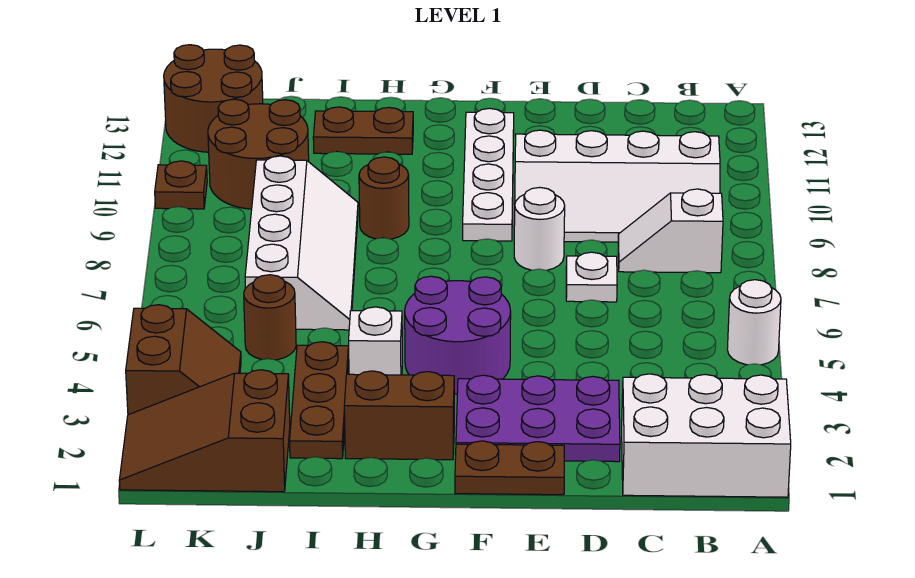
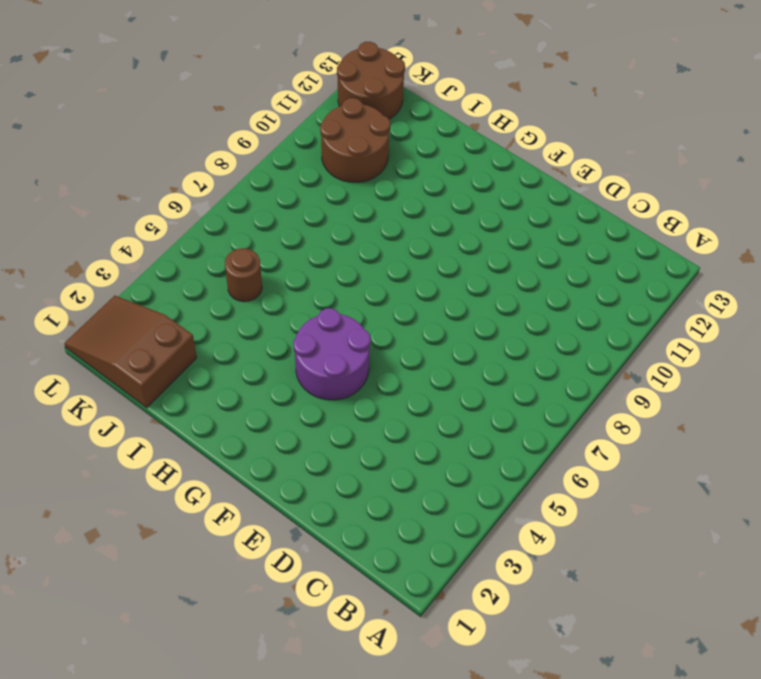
none -> white 2x3 brick [622,374,791,497]
none -> white 1x1 round brick [727,280,781,365]
none -> white 1x2 slope [618,189,723,273]

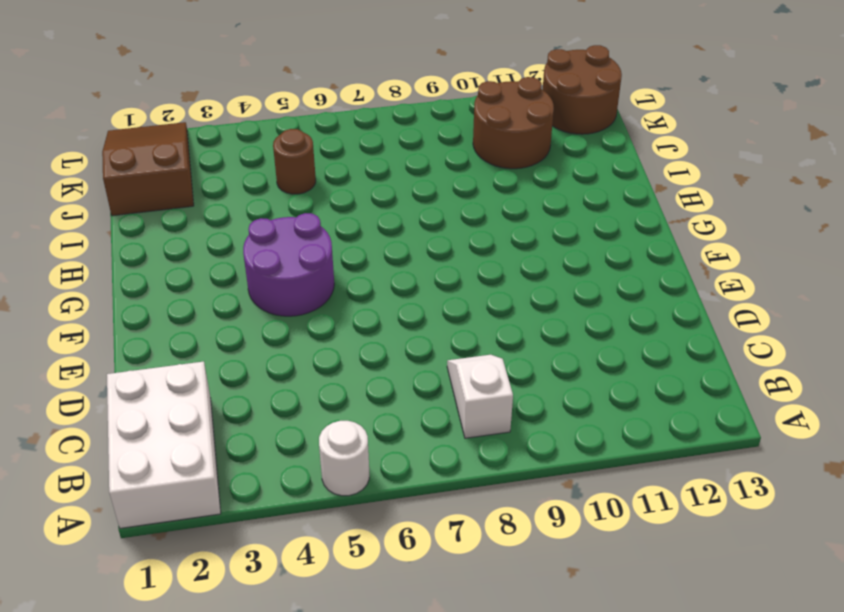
none -> white 2x4 slope [515,130,720,242]
none -> purple 2x3 plate [456,375,620,462]
none -> white 1x1 plate [566,252,617,302]

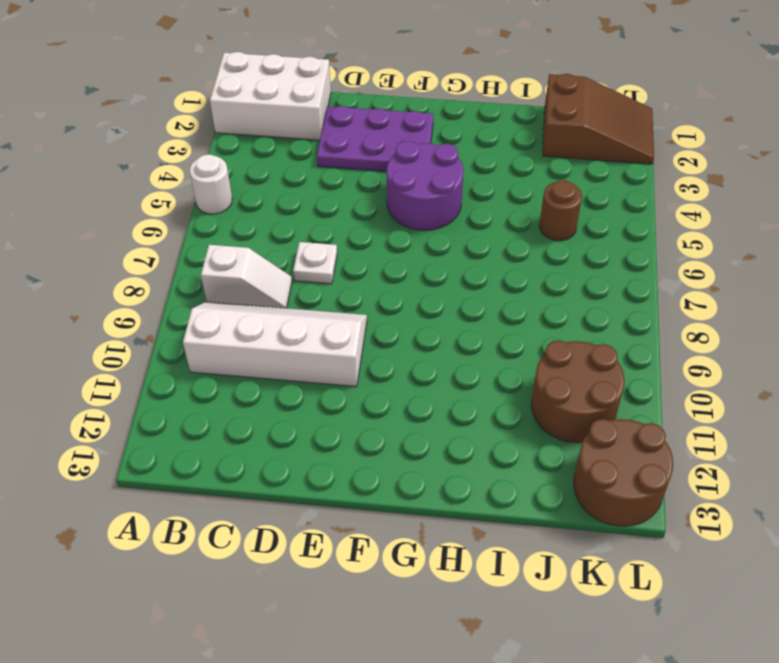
none -> brown 1x2 plate [455,441,564,495]
none -> white 1x1 round brick [514,187,565,270]
none -> white 1x4 plate [463,108,514,241]

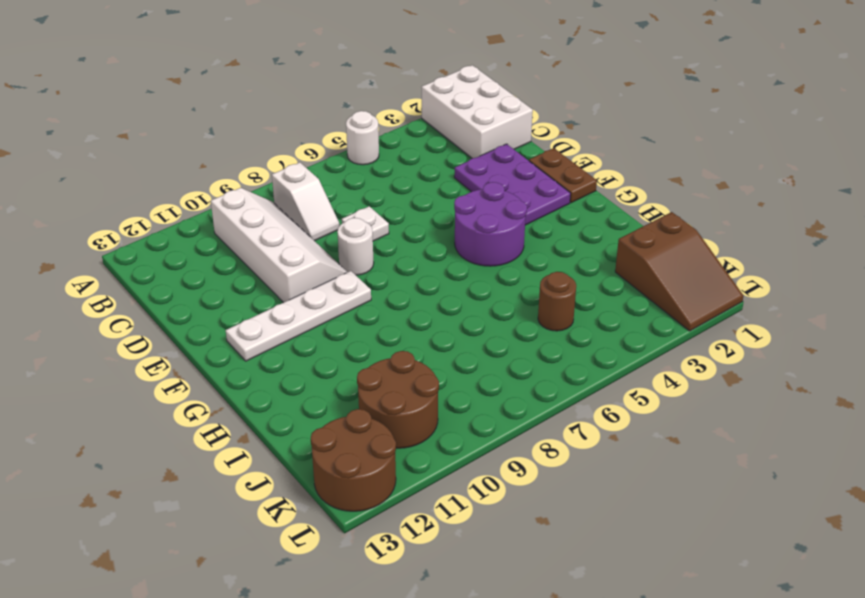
none -> brown 1x2 brick [344,371,454,460]
none -> white 1x1 brick [349,307,402,375]
none -> brown 1x1 round brick [359,157,409,239]

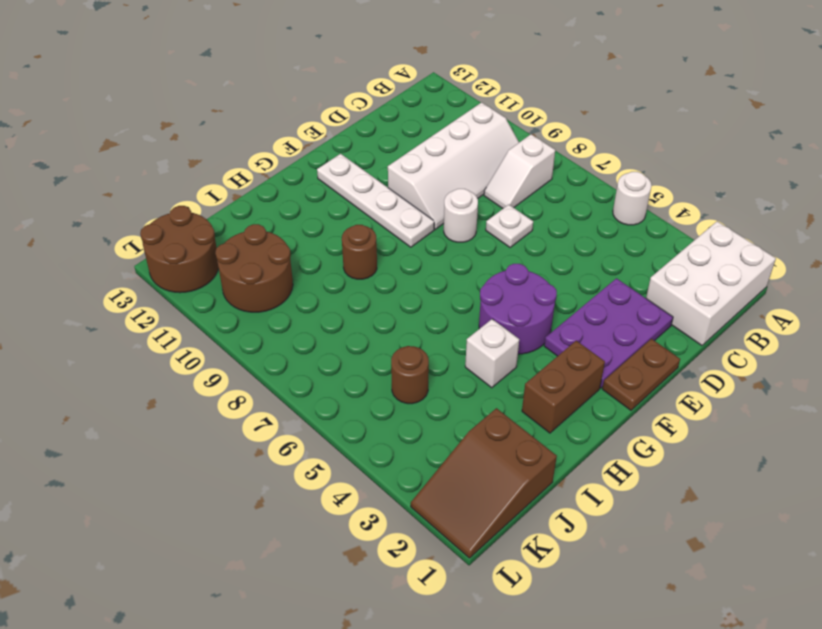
none -> brown 1x2 plate [313,107,413,154]
none -> brown 1x3 plate [290,342,349,459]
none -> white 2x4 slope [245,156,358,330]

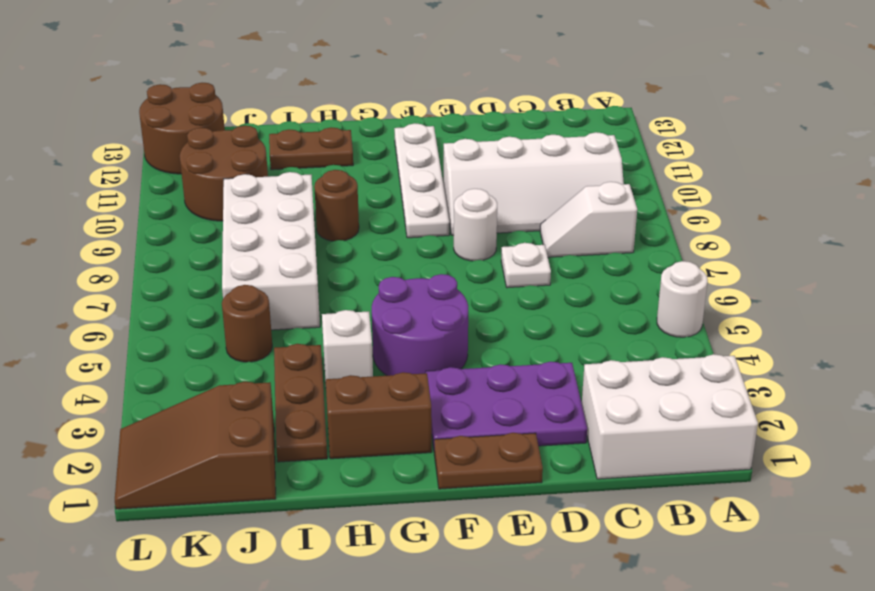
white 2x4 brick [222,172,320,330] -> white 2x4 slope [245,156,358,330]
none -> brown 2x2 slope [126,305,241,415]
none -> brown 1x1 plate [155,161,207,209]

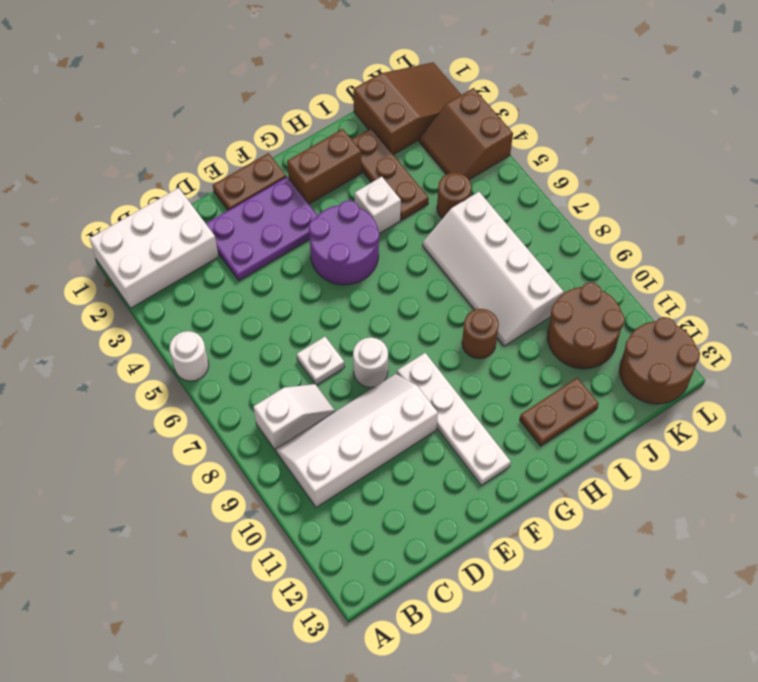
none -> brown 1x1 plate [155,161,207,209]

